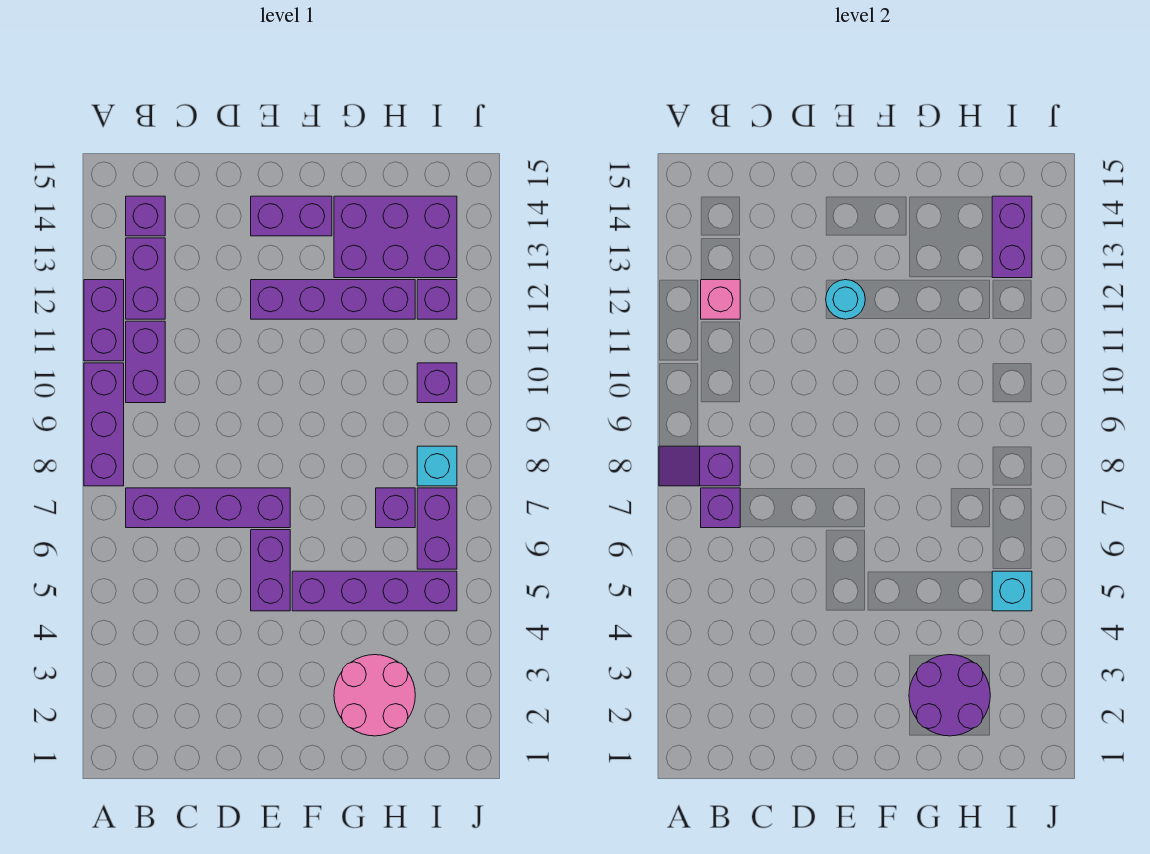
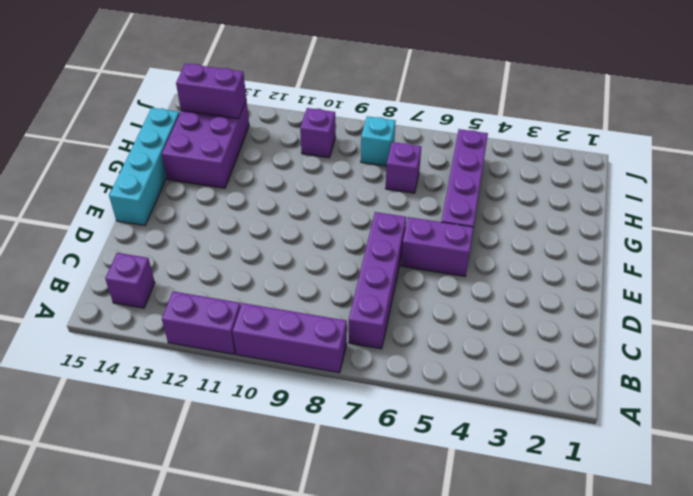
cyan 1x4 brick [109,108,180,226] -> none
none -> purple 1x2 brick [126,321,165,403]
none -> purple 1x2 brick [126,238,165,319]
none -> purple 1x4 brick [251,280,415,319]

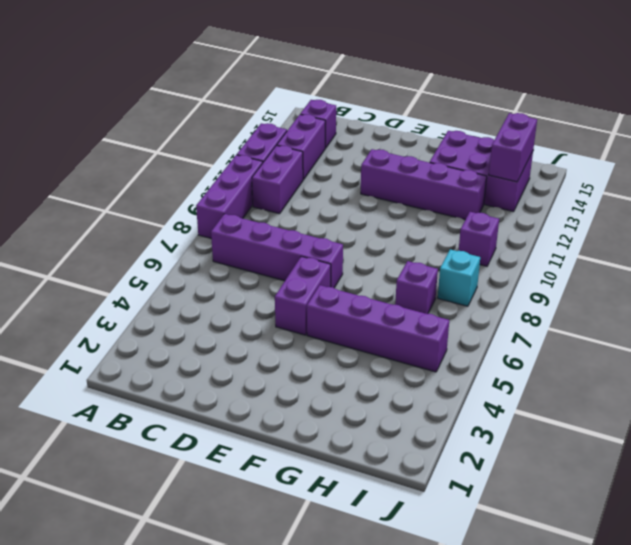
none -> purple 1x2 brick [251,196,332,236]
none -> pink 2x2 round brick [334,655,415,736]
none -> purple 1x2 brick [417,488,457,569]

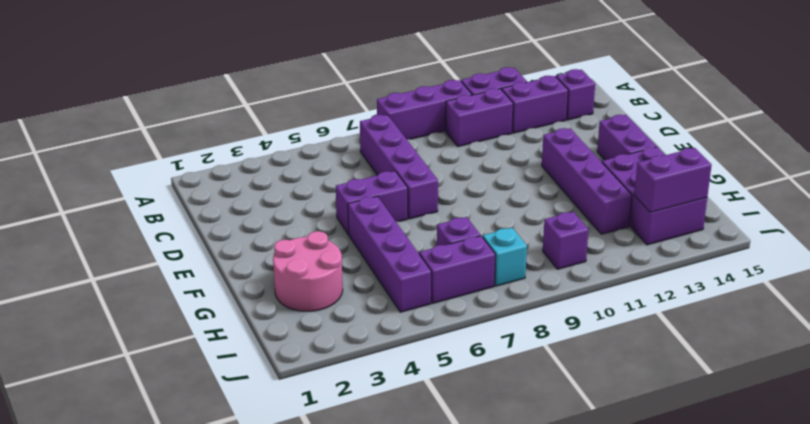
none -> purple 1x1 brick [417,280,457,319]
none -> purple 1x2 slope [659,446,740,486]
none -> purple 1x1 brick [701,488,740,528]

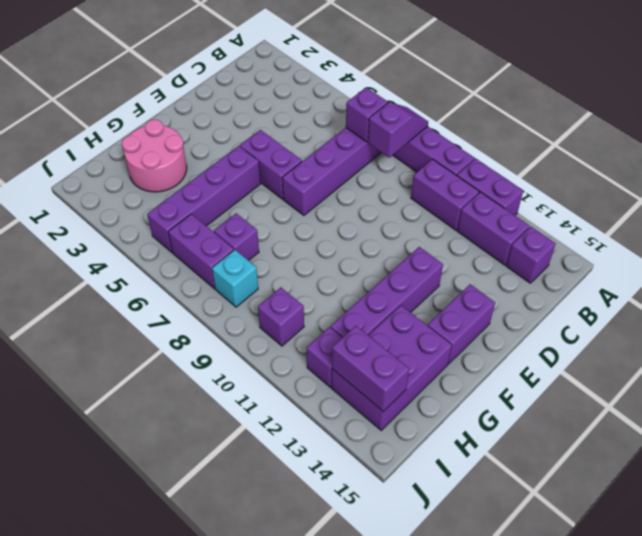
none -> pink 1x1 brick [701,280,740,319]
none -> cyan 1x1 round brick [826,280,865,319]
none -> purple 2x2 round brick [909,655,990,736]

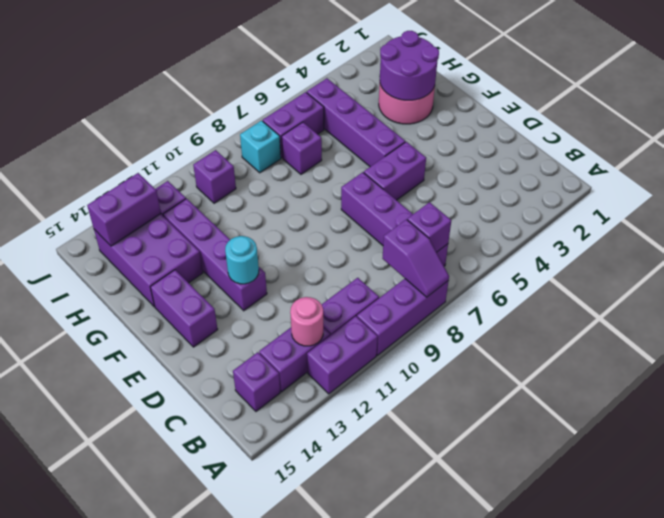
pink 1x1 round brick [290,297,323,346] -> pink 1x1 brick [701,280,740,319]
none -> cyan 1x1 brick [992,571,1032,611]

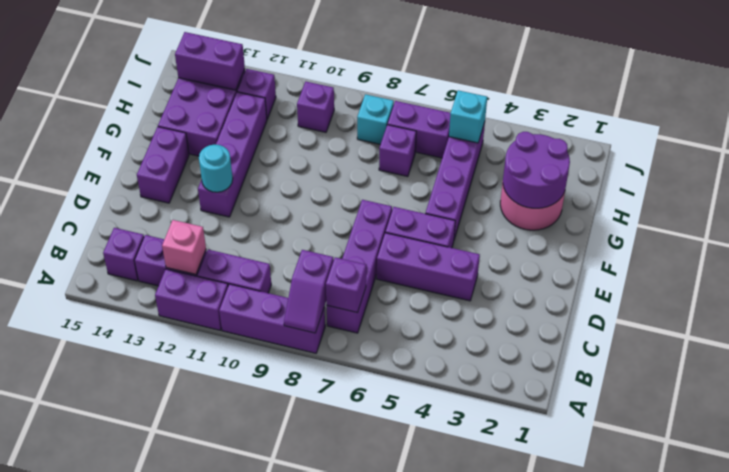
purple 1x3 brick [377,233,480,301] -> none

